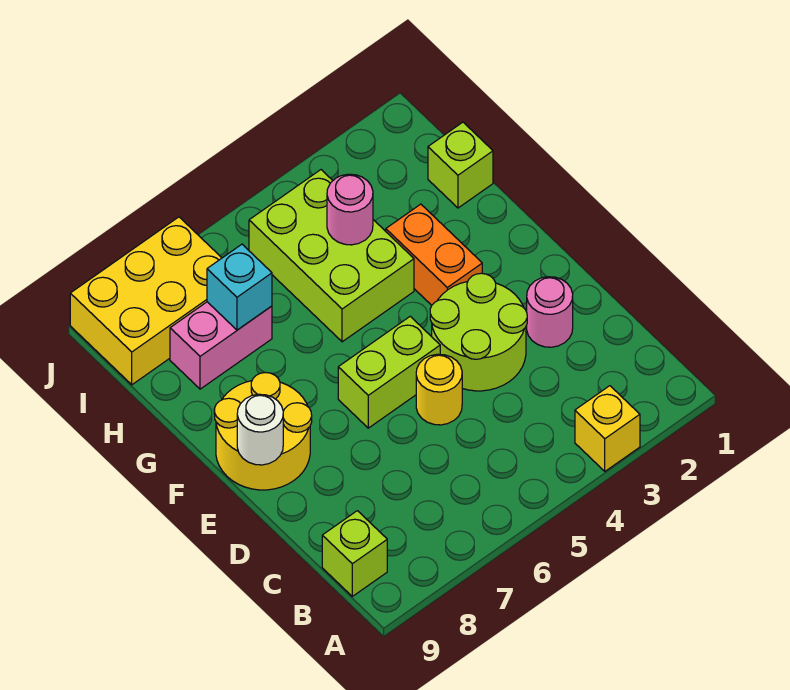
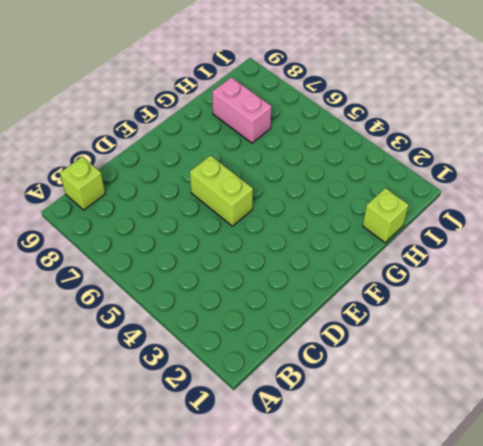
none -> yellow 1x1 brick [575,386,640,471]
none -> pink 1x1 round brick [527,277,573,347]
none -> lime 2x2 round brick [430,273,527,391]

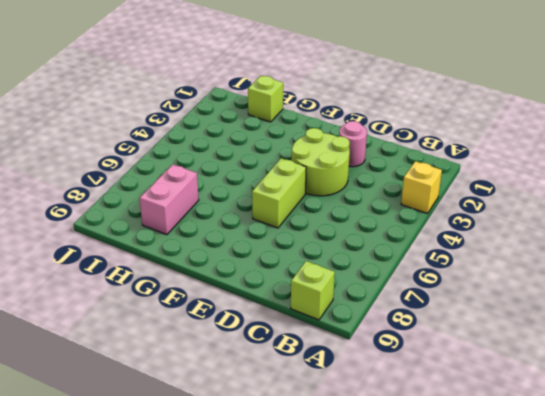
none -> yellow 1x1 round brick [416,354,462,425]
none -> yellow 2x2 round brick [214,373,312,490]
none -> orange 1x2 brick [386,204,482,305]

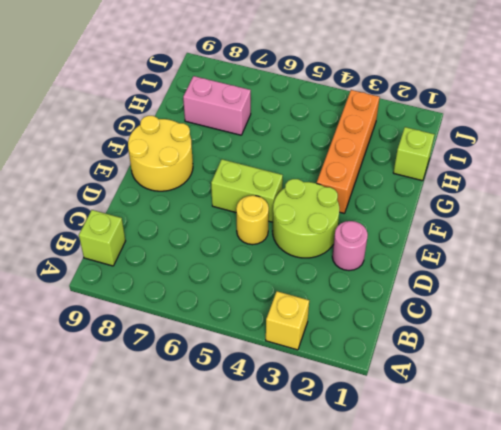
orange 1x4 brick [317,90,380,213] -> orange 1x2 brick [386,204,482,305]
none -> lime 2x3 brick [249,170,414,342]
none -> yellow 2x3 brick [70,217,221,385]
none -> white 1x1 round brick [237,394,283,465]

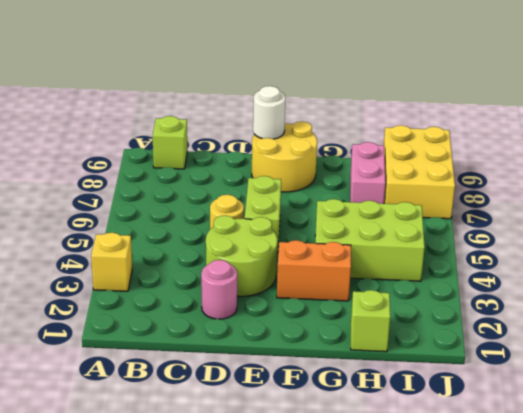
none -> pink 1x1 round brick [327,174,373,245]
none -> cyan 1x1 brick [207,244,272,330]

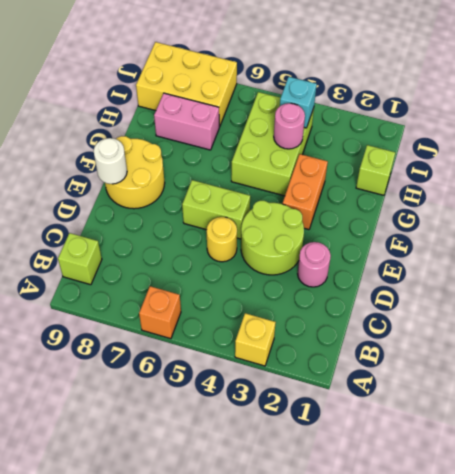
orange 1x1 brick [139,286,181,339] -> none
cyan 1x1 brick [280,77,317,128] -> cyan 1x1 brick moved to [207,244,272,330]

